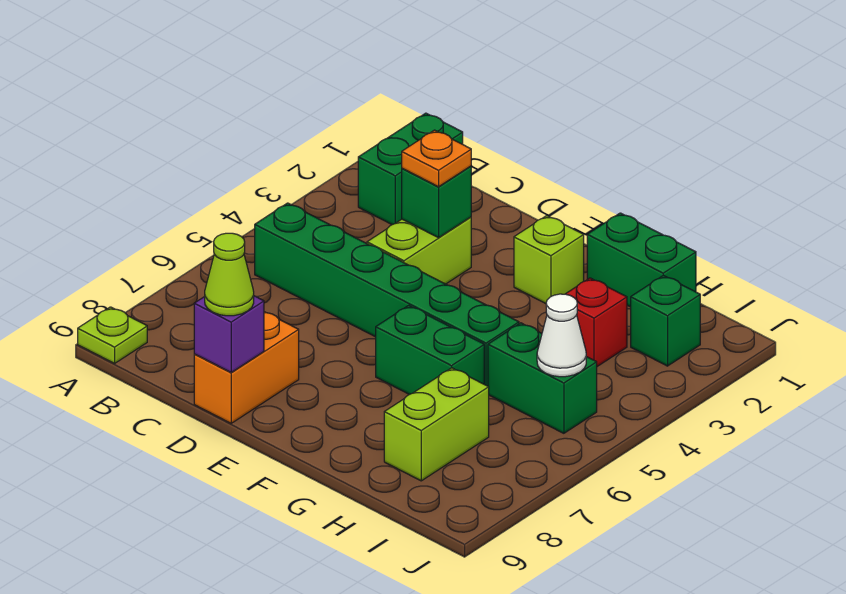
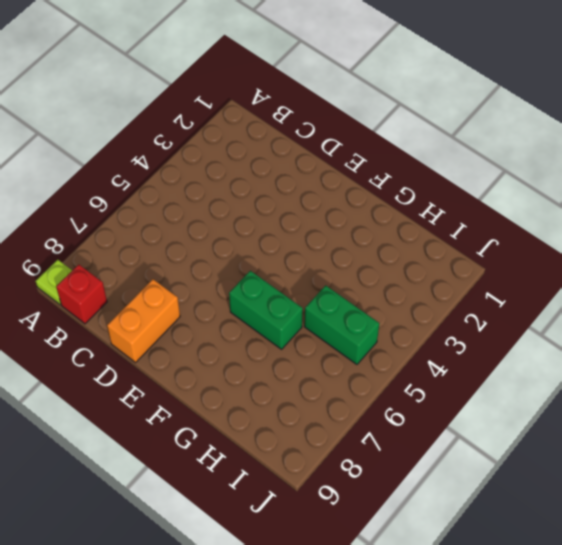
red 1x1 brick [56,265,107,324] -> red 1x1 brick moved to [566,278,627,366]
none -> green 1x2 brick [358,113,463,225]
none -> green 1x6 brick [255,203,519,386]
none -> lime 1x2 brick [367,217,471,284]

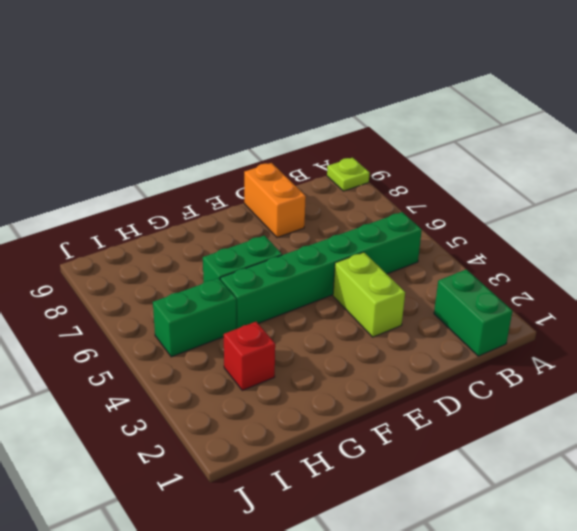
none -> lime 1x1 brick [514,216,584,304]
none -> green 1x2 brick [587,213,696,307]
none -> lime 1x2 brick [384,368,489,481]

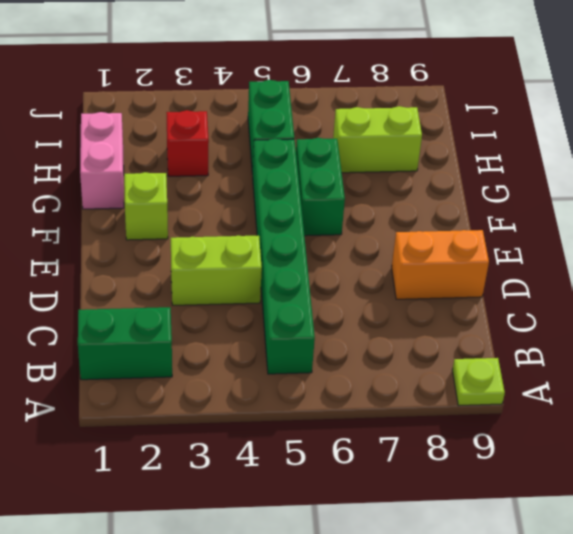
pink 1x2 brick [80,112,124,209] -> green 1x2 brick [587,213,696,307]
none -> green 1x1 brick [631,275,700,366]
none -> green 1x1 brick [402,166,471,238]
none -> purple 1x1 brick [194,296,264,373]

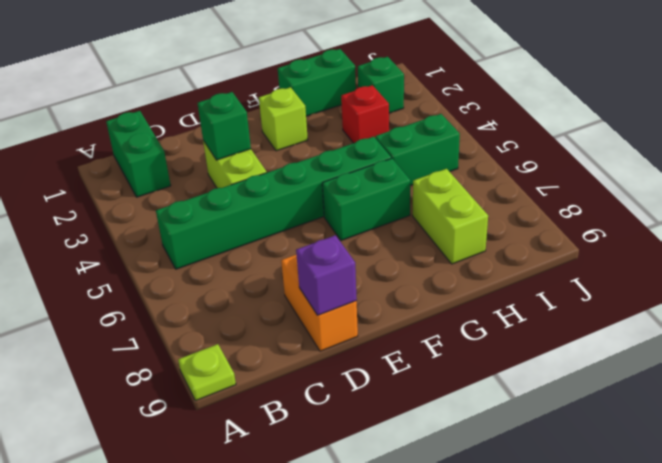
none -> white 1x1 cone [537,294,586,377]
none -> orange 1x1 plate [402,130,471,187]
none -> lime 1x1 cone [205,233,254,316]

